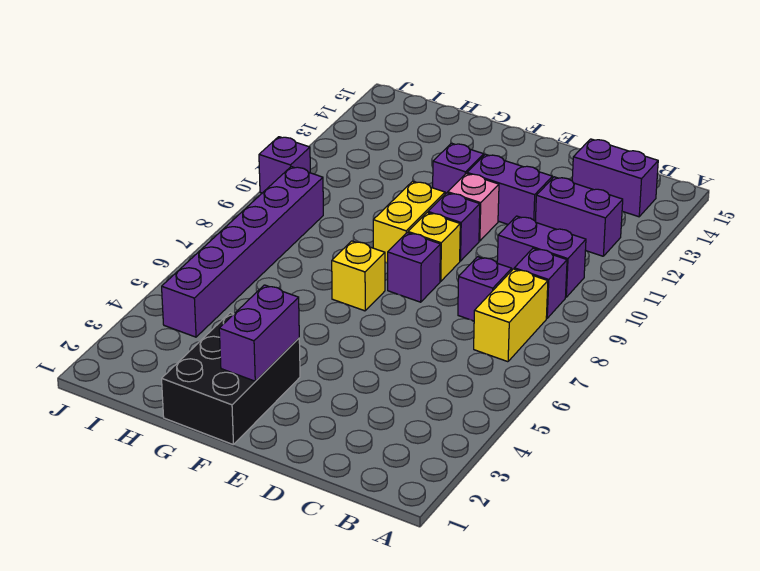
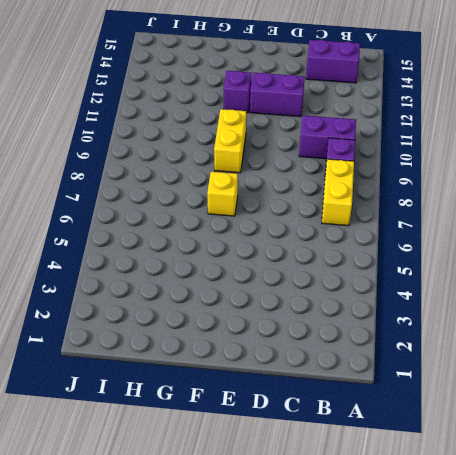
none -> purple 1x2 brick [535,177,623,256]
none -> purple 1x1 brick [458,257,512,321]
none -> purple 1x1 brick [388,233,440,302]

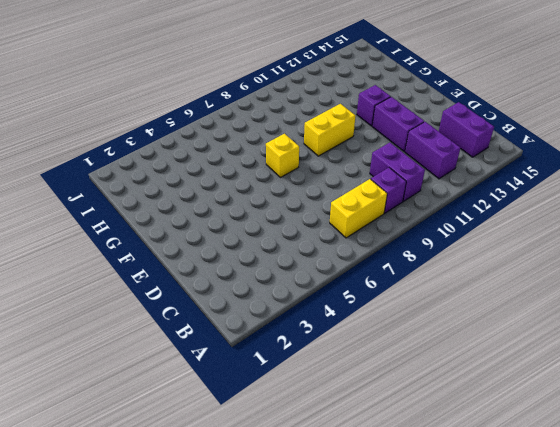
none -> purple 1x1 brick [458,257,512,321]
none -> purple 1x1 brick [388,233,440,302]
none -> yellow 1x1 brick [408,213,460,281]

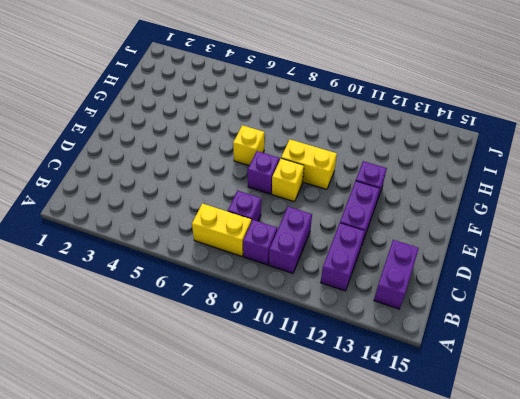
none -> purple 1x1 brick [428,193,480,261]
none -> pink 1x1 brick [448,173,499,241]
none -> black 2x3 brick [162,313,300,444]

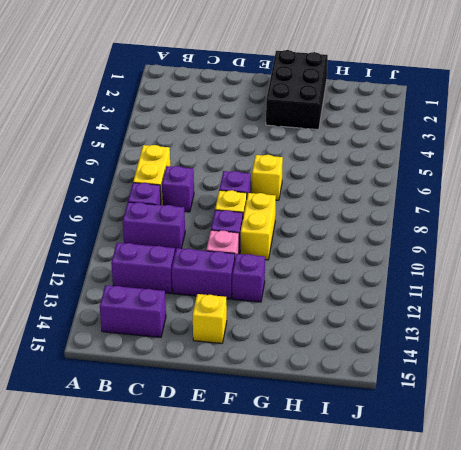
yellow 1x1 brick [193,294,227,343] -> none
none -> purple 1x6 brick [162,167,323,337]
none -> purple 1x1 brick [259,137,310,193]
none -> purple 1x2 brick [219,285,299,381]

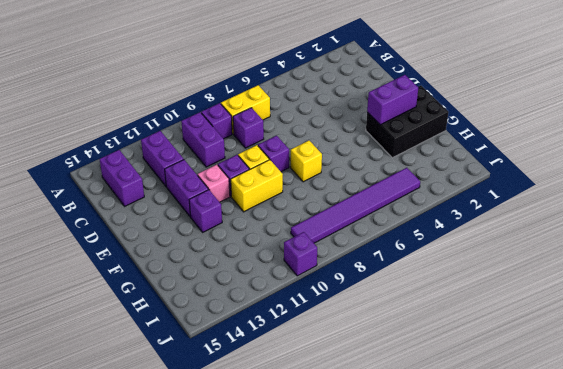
purple 1x6 tile [291,168,420,243] -> purple 1x6 brick [162,167,323,337]

